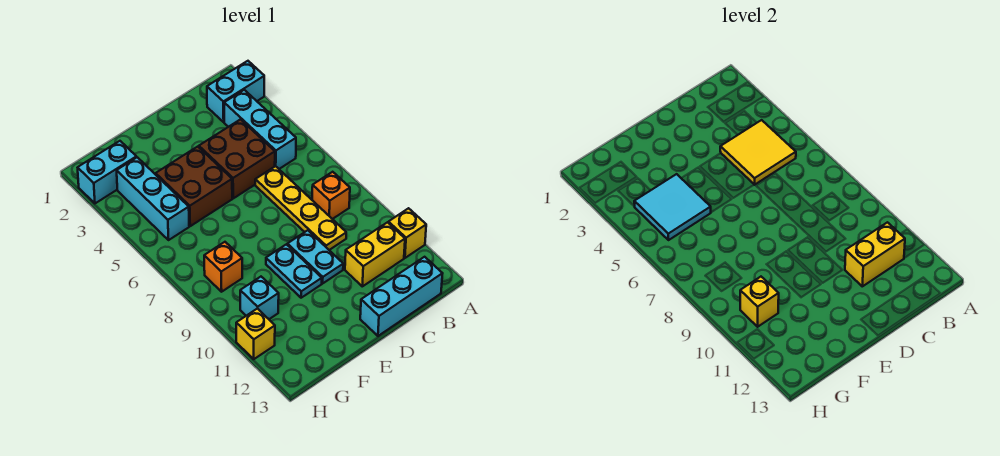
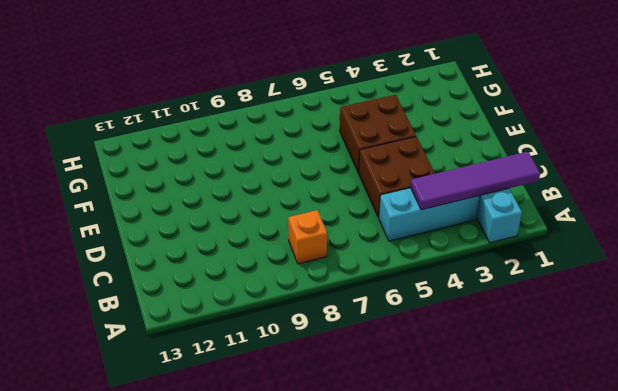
purple 1x4 tile [410,152,540,210] -> yellow 2x2 tile [720,120,796,185]
none -> yellow 1x1 brick [388,208,426,258]
none -> yellow 1x2 brick [345,222,405,286]
none -> cyan 1x3 brick [360,257,443,336]

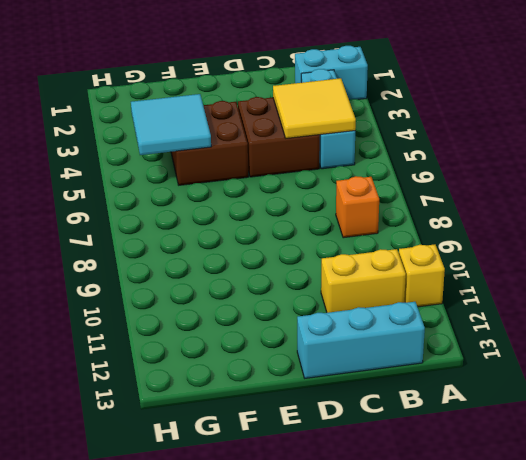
none -> yellow 1x4 plate [255,166,346,250]
none -> cyan 1x2 plate [287,230,343,283]
none -> cyan 1x2 plate [266,244,322,298]

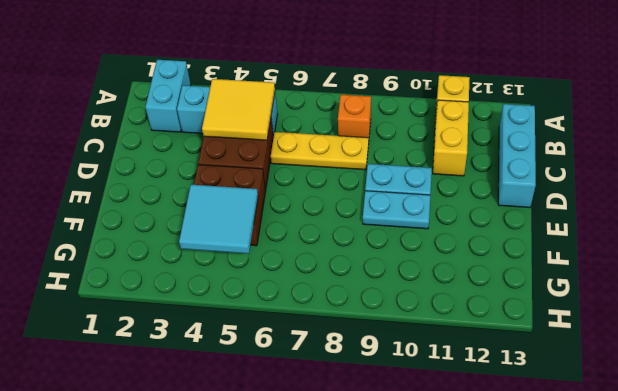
yellow 1x3 plate [271,132,369,170] -> yellow 1x4 plate [255,166,346,250]
none -> cyan 1x2 brick [78,141,136,203]
none -> cyan 1x3 brick [117,157,189,240]
none -> orange 1x1 brick [204,242,242,292]

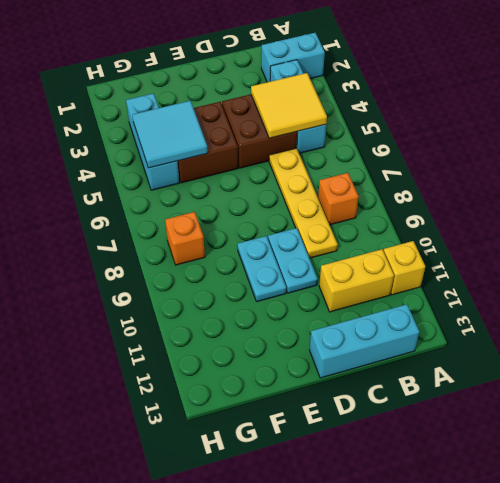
none -> cyan 1x2 brick [78,141,136,203]
none -> cyan 1x1 brick [240,277,279,319]
none -> yellow 1x1 brick [236,308,275,359]

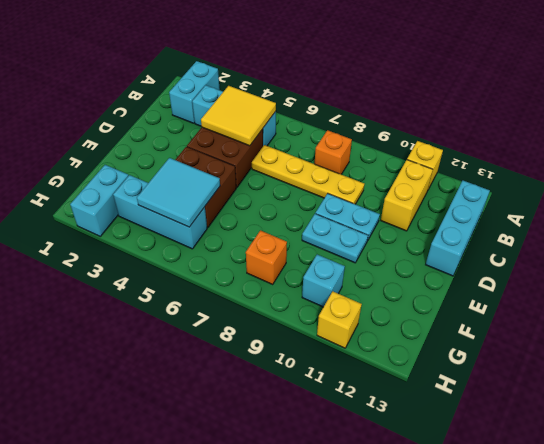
none -> yellow 1x2 brick [845,222,905,286]
none -> yellow 1x1 brick [740,277,779,327]

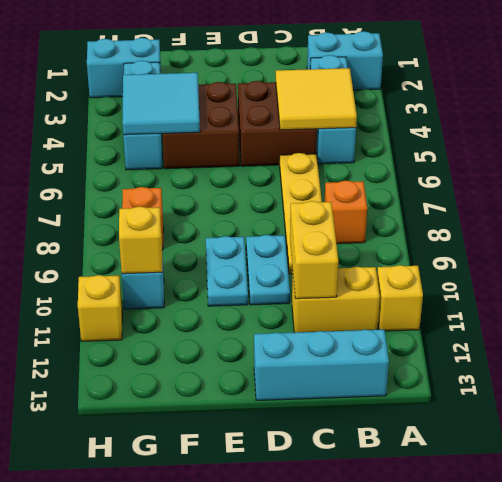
yellow 1x2 brick [290,201,338,299] -> yellow 1x2 brick turned to [845,222,905,286]

